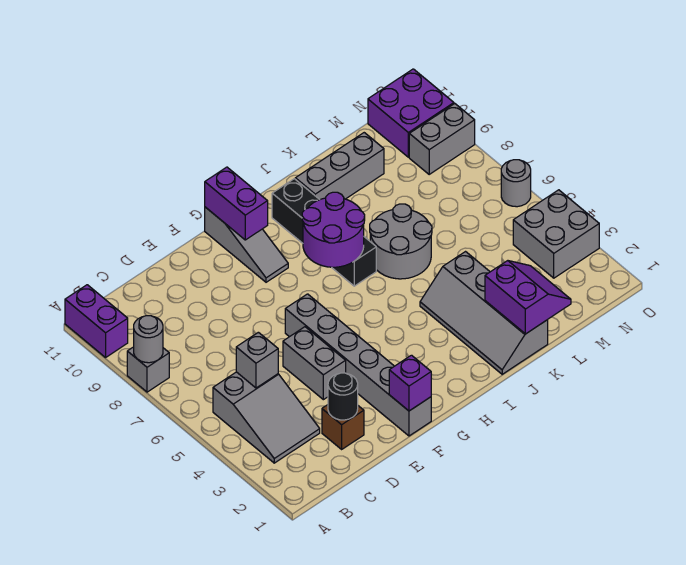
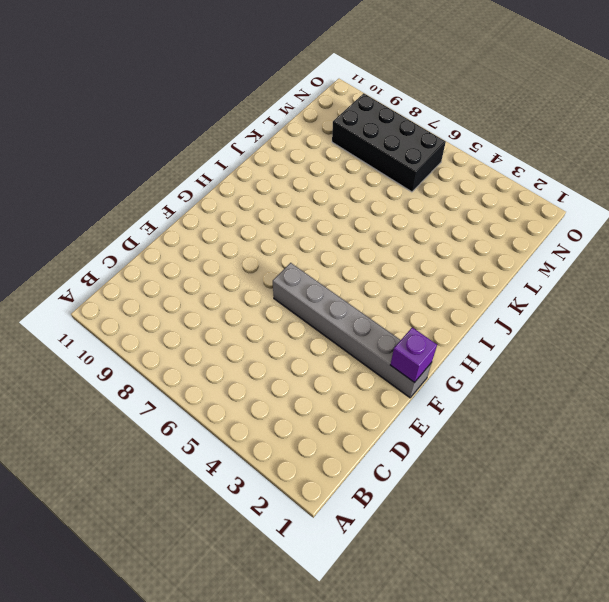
black 2x4 brick [332,93,446,192] -> grey 1x2 brick [409,104,475,174]
none -> grey 1x1 brick [127,347,169,392]
none -> purple 1x2 brick [65,285,128,357]
none -> grey 2x3 slope [213,372,320,463]

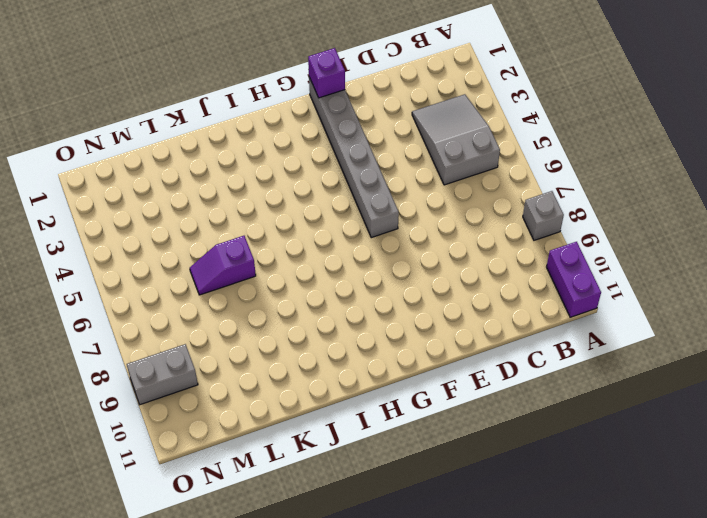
purple 1x2 slope [190,236,256,295] -> grey 2x2 round brick [370,204,432,279]
none -> brown 1x1 brick [322,405,364,449]
none -> grey 1x2 brick [283,327,346,400]
none -> grey 1x3 slope [205,207,288,282]

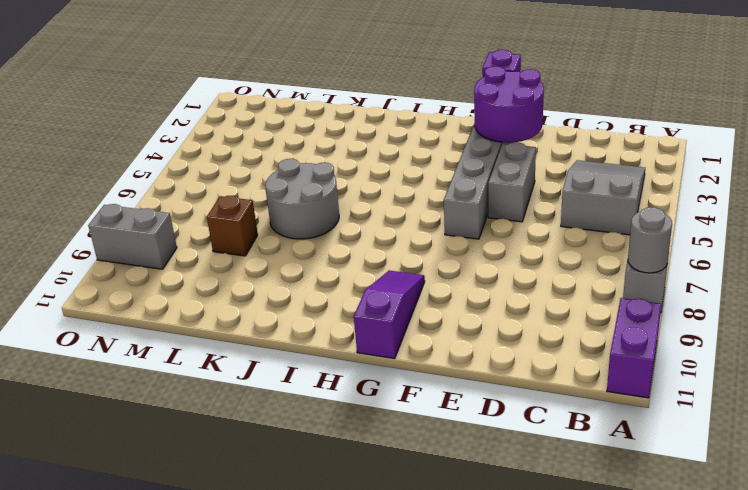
purple 2x2 round brick [474,66,544,143] -> purple 2x2 round brick moved to [302,192,365,267]
purple 1x3 slope [354,271,425,359] -> grey 1x3 slope [205,207,288,282]
brown 1x1 brick [207,196,258,256] -> brown 1x1 brick moved to [322,405,364,449]
none -> black 1x4 brick [272,179,376,286]
none -> grey 2x4 slope [420,252,548,374]
none -> grey 1x3 brick [295,133,384,199]

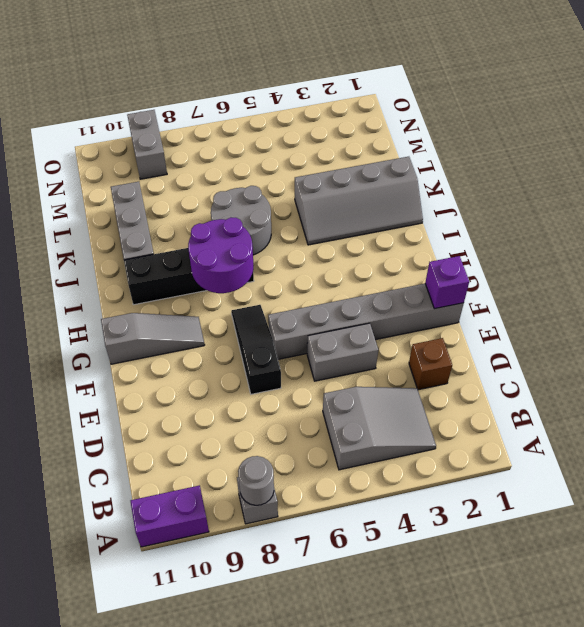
black 1x3 slope [231,305,281,394] -> none
none -> grey 2x2 brick [513,190,599,278]
none -> purple 2x2 brick [368,69,454,157]
none -> grey 1x1 round brick [501,160,531,207]

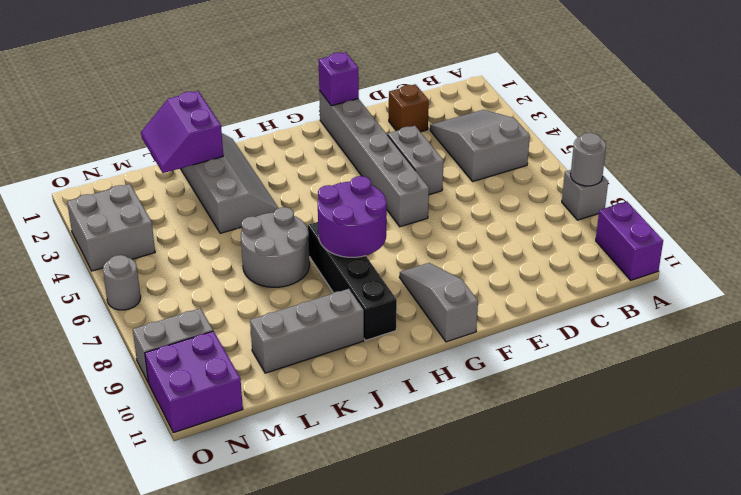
none -> grey 1x1 brick [236,332,278,388]
none -> black 1x1 round brick [328,373,358,420]
none -> purple 1x2 brick [205,167,268,240]

